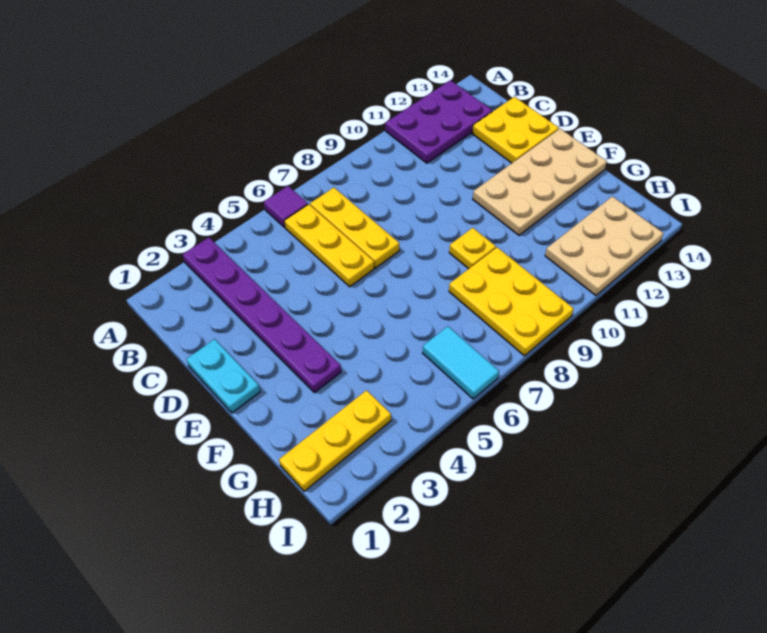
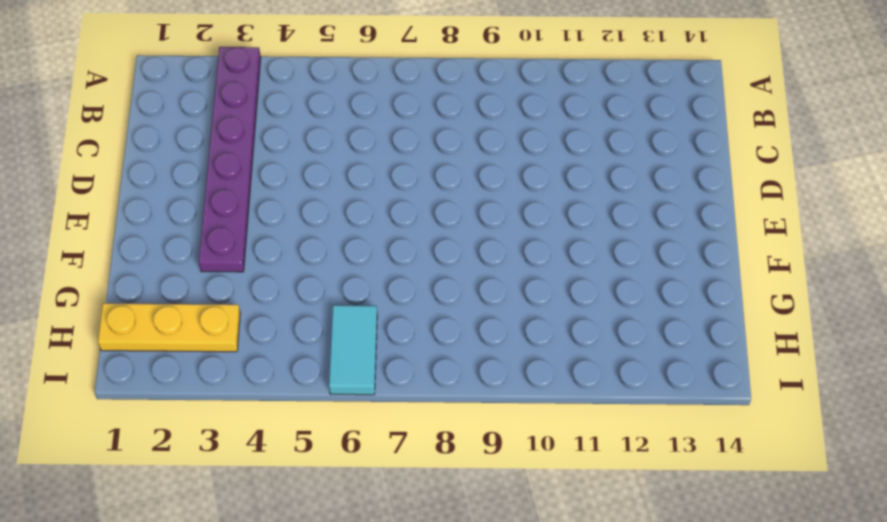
none -> purple 1x1 tile [264,186,308,227]
none -> purple 2x3 plate [385,80,492,163]
none -> yellow 1x3 plate [284,204,374,287]

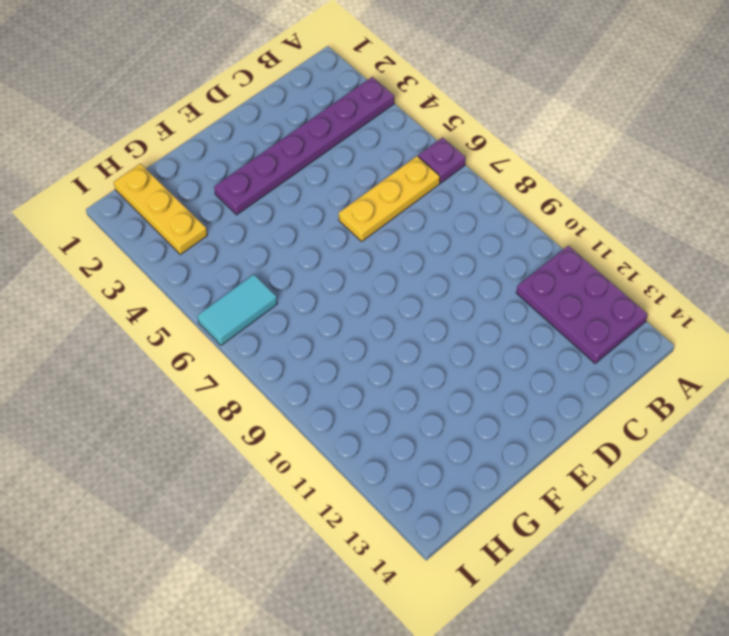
purple 1x1 plate [418,137,466,183] -> purple 1x1 tile [264,186,308,227]
none -> yellow 1x3 plate [310,188,399,268]
none -> yellow 2x2 plate [472,97,559,163]
none -> cyan 1x2 plate [186,339,260,413]

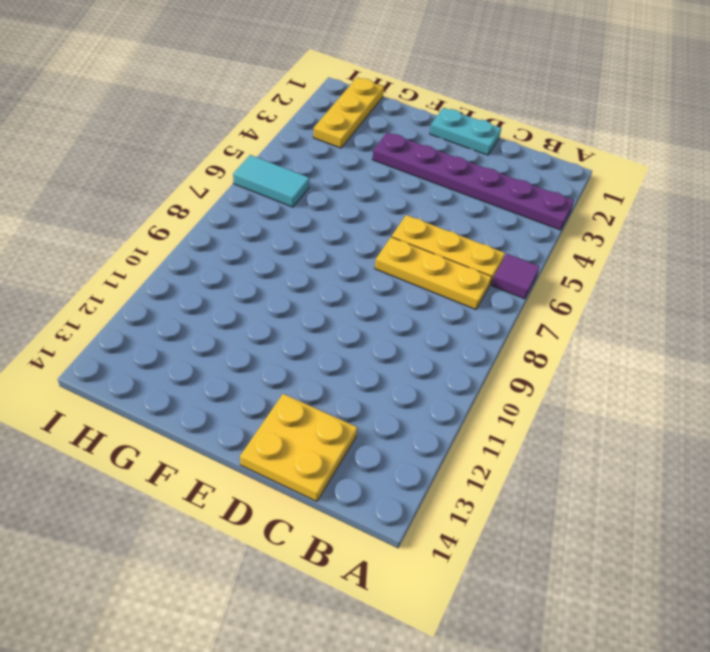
none -> purple 2x3 plate [385,80,492,163]
none -> tan 2x4 plate [473,129,607,235]
none -> yellow 1x1 plate [449,228,496,269]

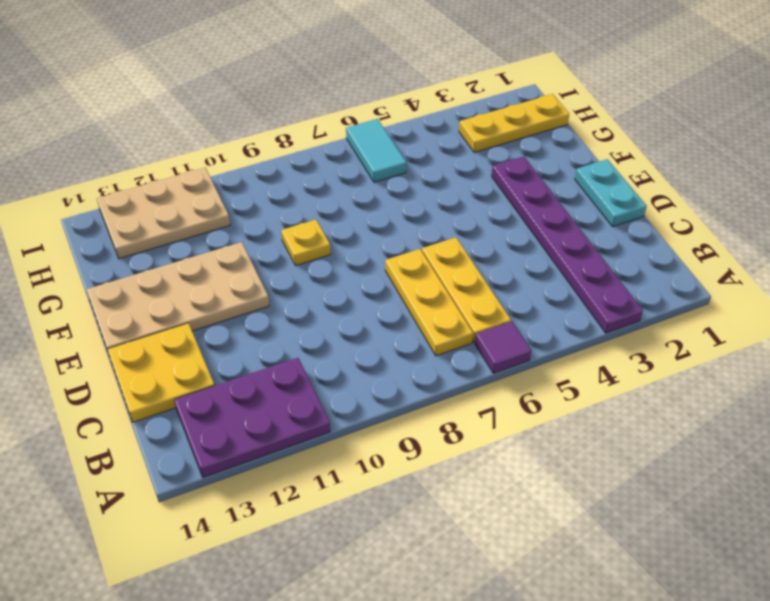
none -> yellow 2x3 plate [449,247,574,356]

